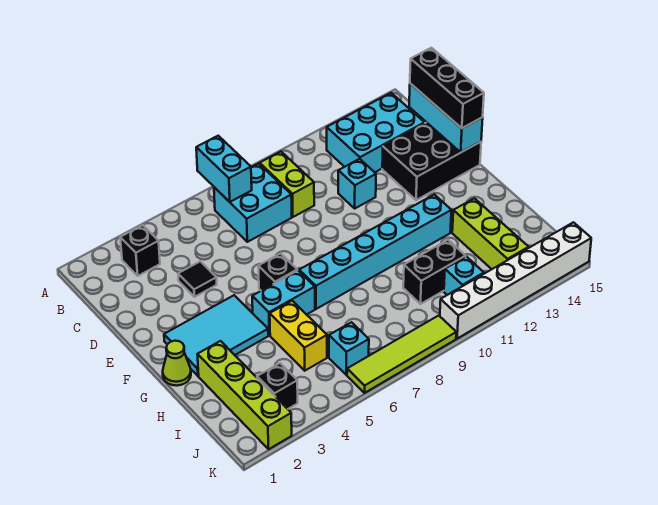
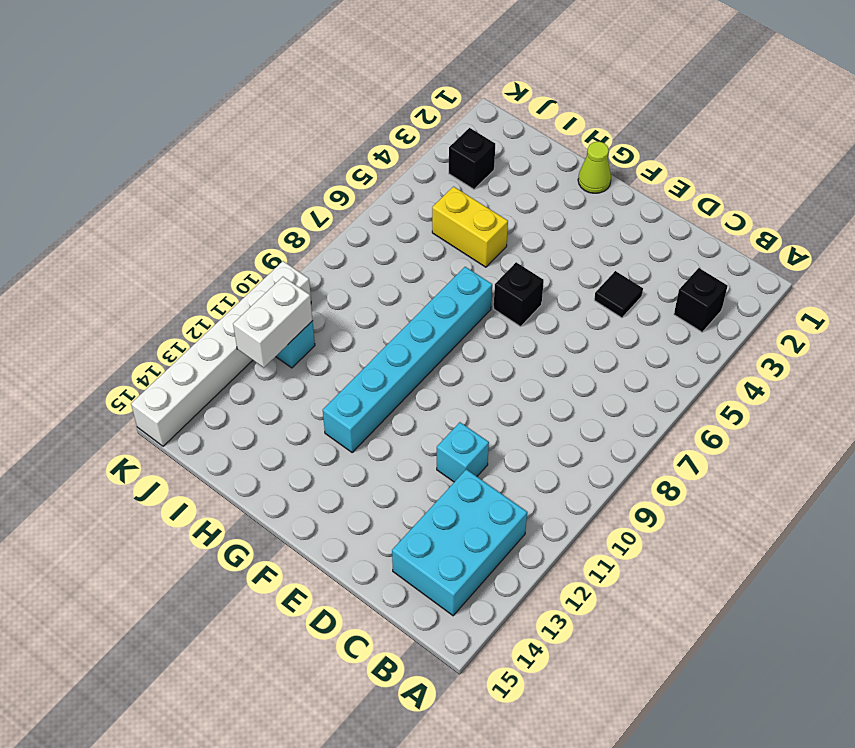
white 1x2 brick [233,277,313,368] -> none
none -> cyan 2x2 brick [214,163,292,242]
none -> lime 1x2 brick [260,151,314,217]
none -> black 2x3 brick [382,122,481,200]

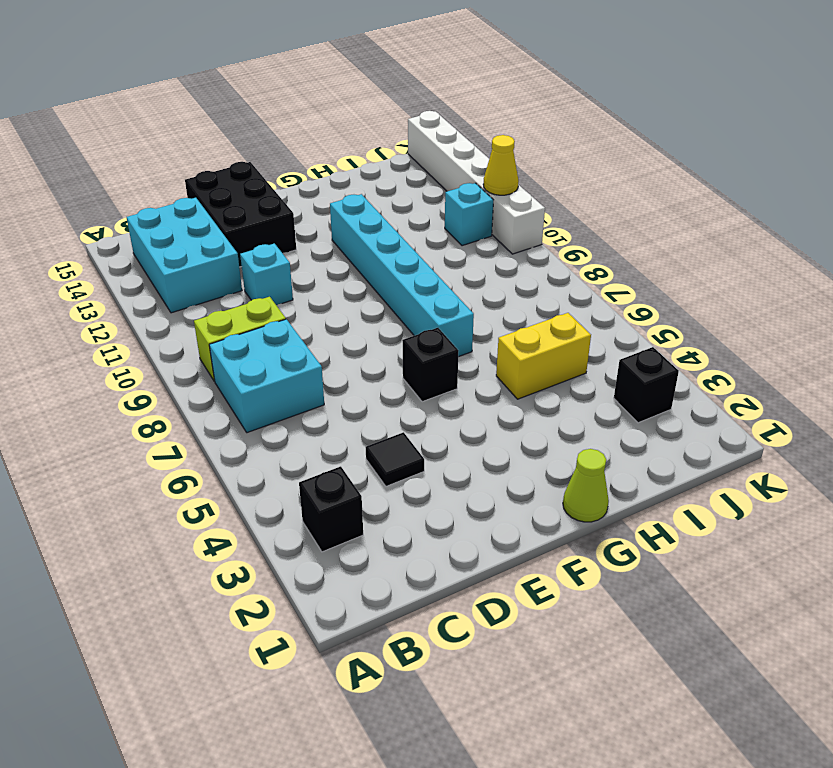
yellow 1x1 cone [483,135,519,195] -> none
none -> cyan 2x3 tile [164,295,268,376]
none -> cyan 1x2 brick [252,270,315,335]
none -> lime 1x4 brick [197,341,292,449]

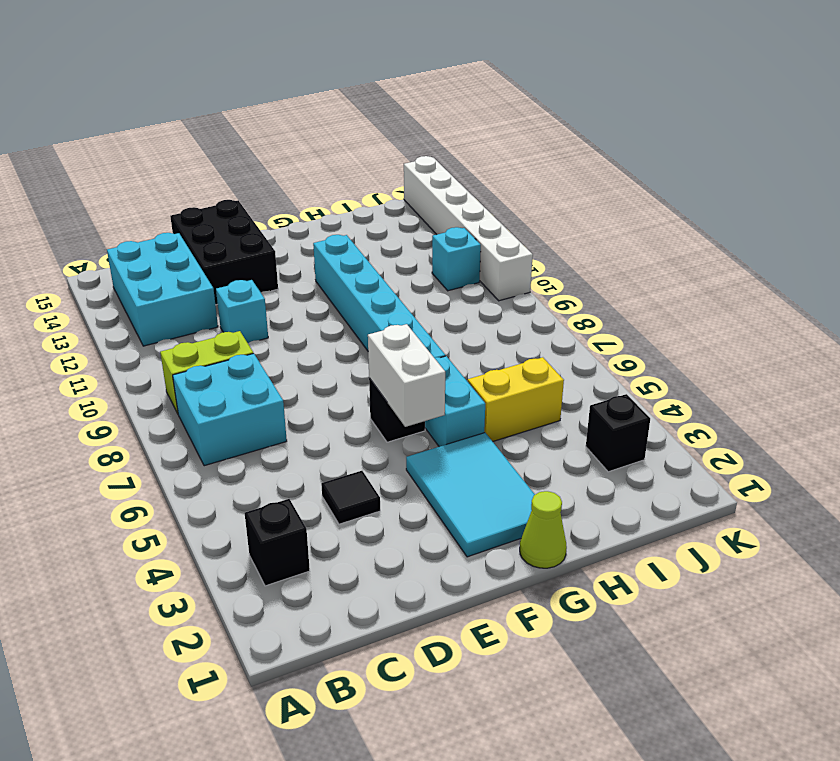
white 1x2 brick [368,324,445,427] -> none
none -> lime 1x4 brick [197,341,292,449]
none -> lime 1x3 brick [452,198,529,269]
none -> black 1x2 brick [403,240,466,304]

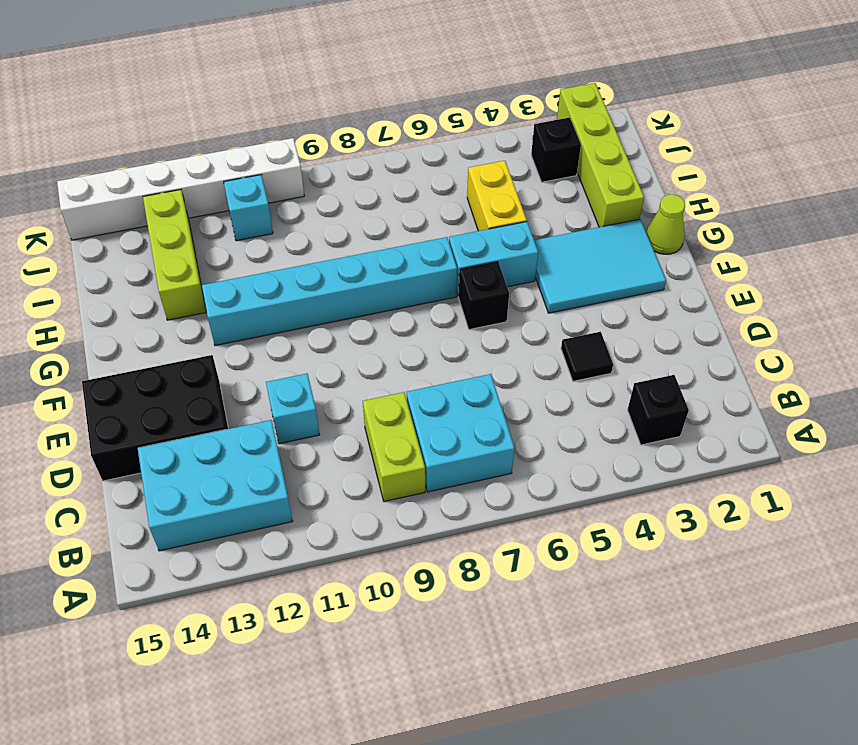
none -> black 1x2 brick [403,240,466,304]
none -> cyan 1x1 brick [329,322,369,375]
none -> lime 1x4 tile [347,316,456,393]

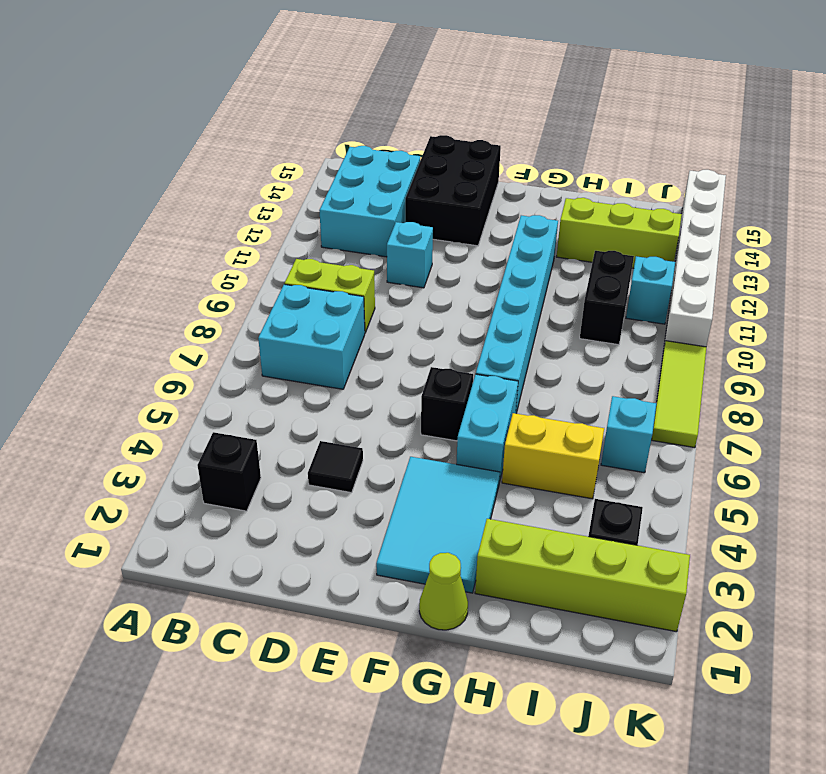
lime 1x3 tile [652,341,706,448] -> lime 1x4 tile [347,316,456,393]
none -> cyan 1x2 brick [196,136,252,202]
none -> cyan 1x3 brick [409,83,483,152]
none -> black 1x3 brick [410,48,484,128]

